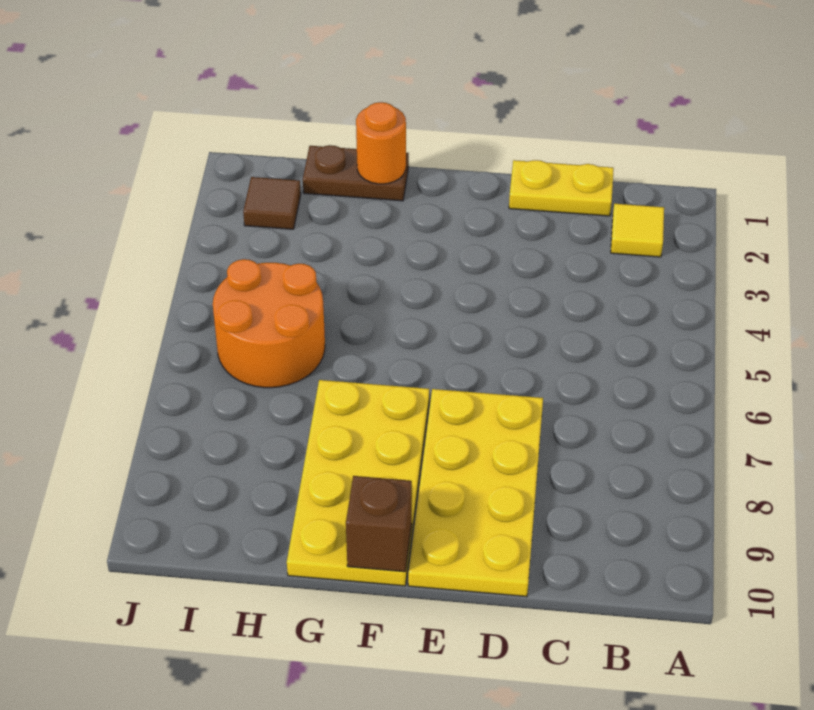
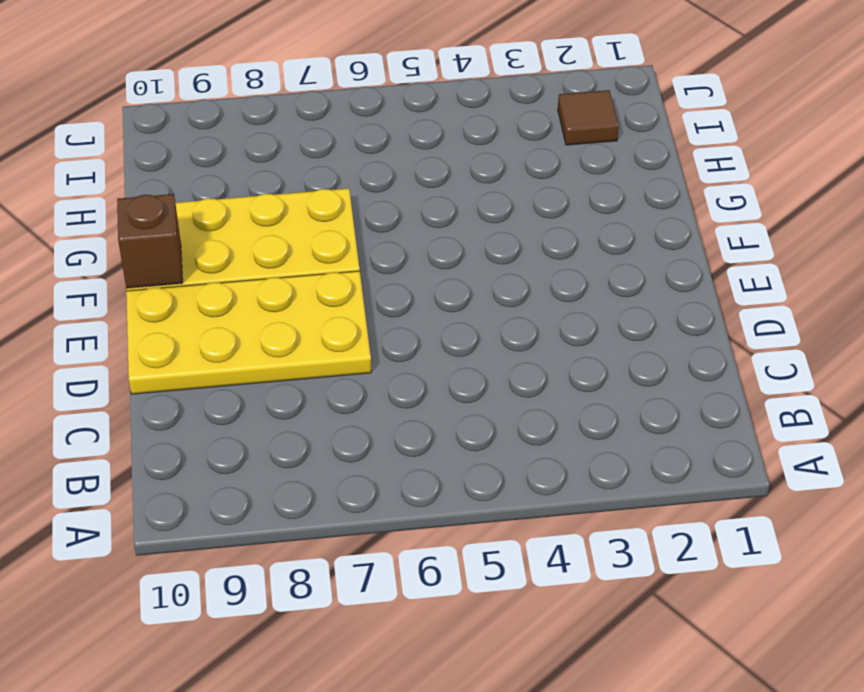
none -> yellow 1x1 tile [611,204,664,257]
none -> yellow 1x2 plate [509,160,614,216]

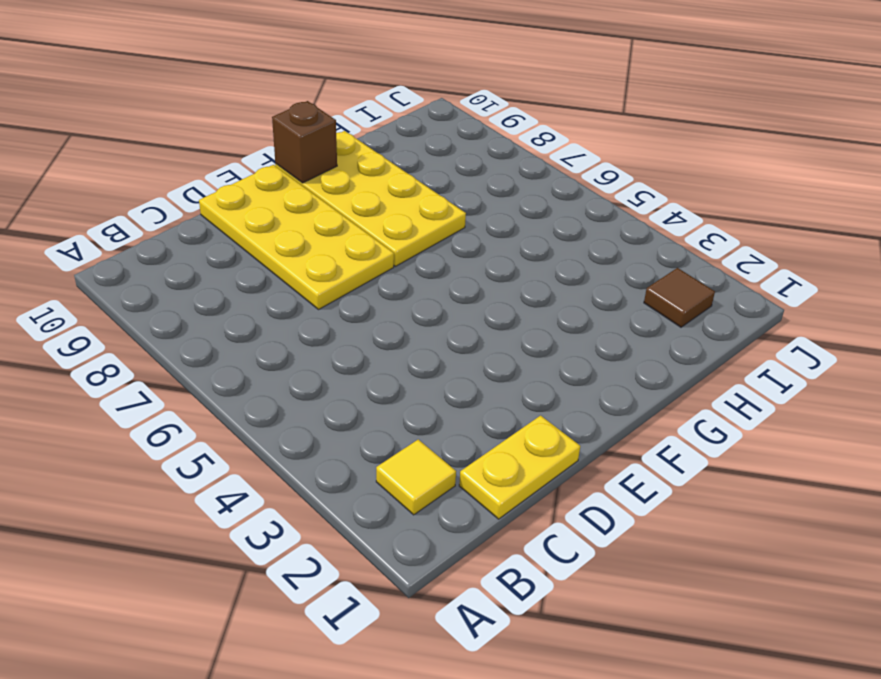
none -> brown 1x2 plate [303,145,409,201]
none -> orange 2x2 round brick [213,259,325,388]

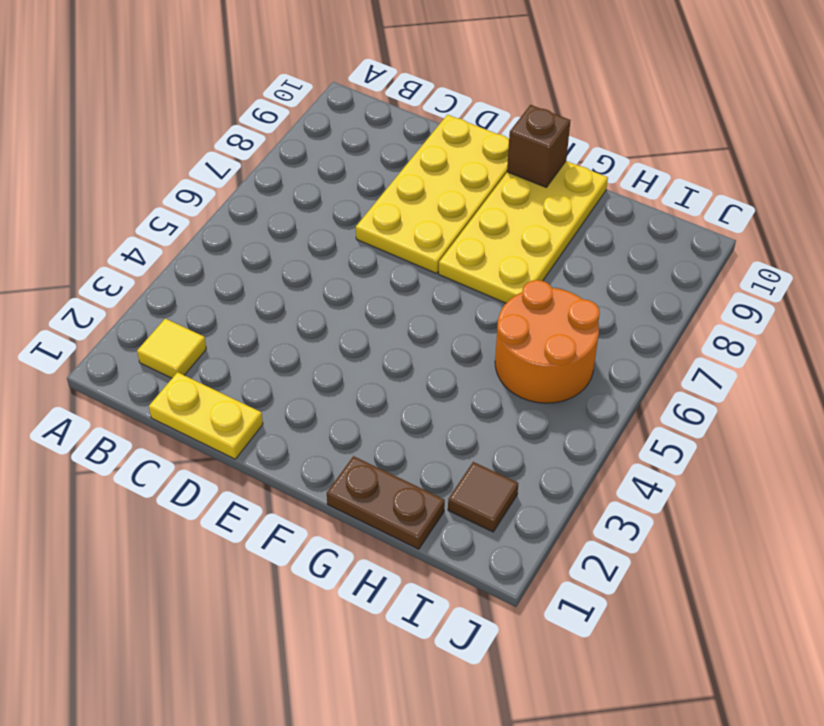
none -> orange 1x1 round brick [356,102,406,184]

